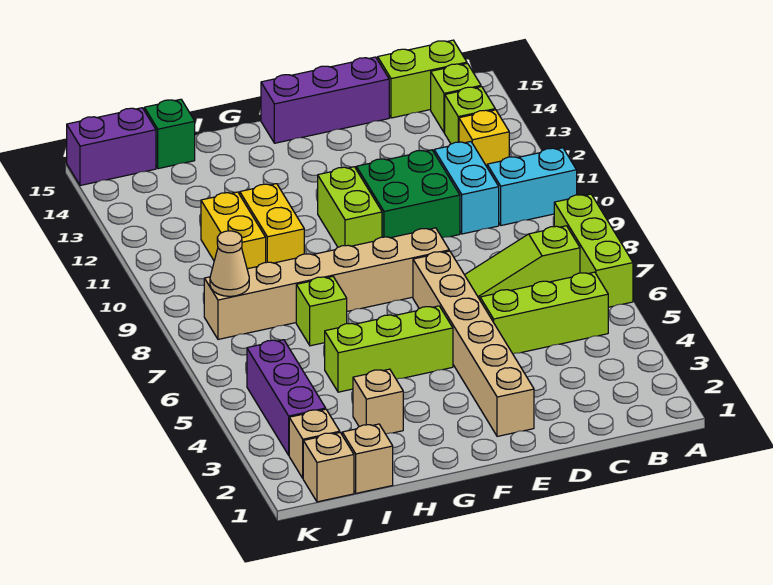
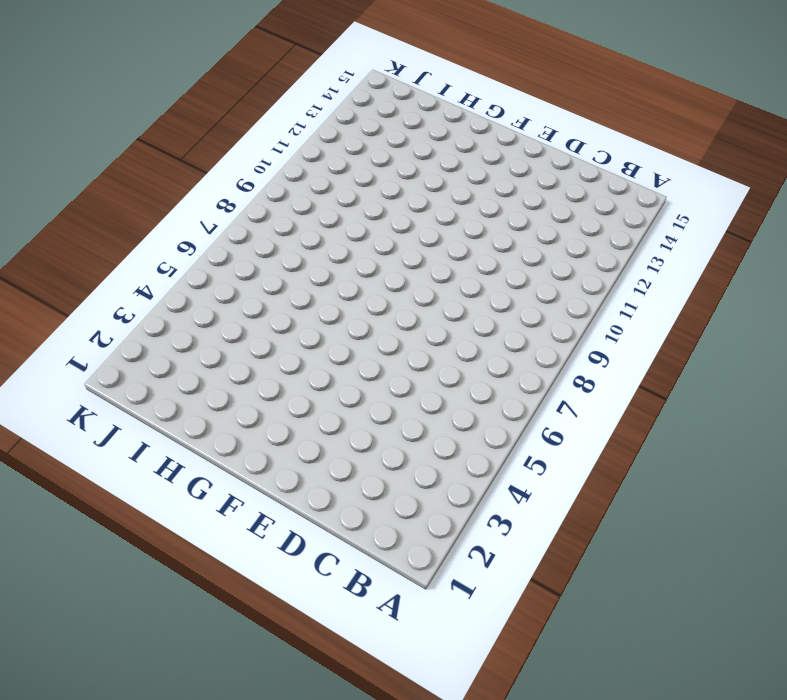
none -> lime 1x3 brick [554,194,633,307]
none -> cyan 1x2 brick [487,148,577,225]
none -> lime 1x3 brick [480,272,608,354]

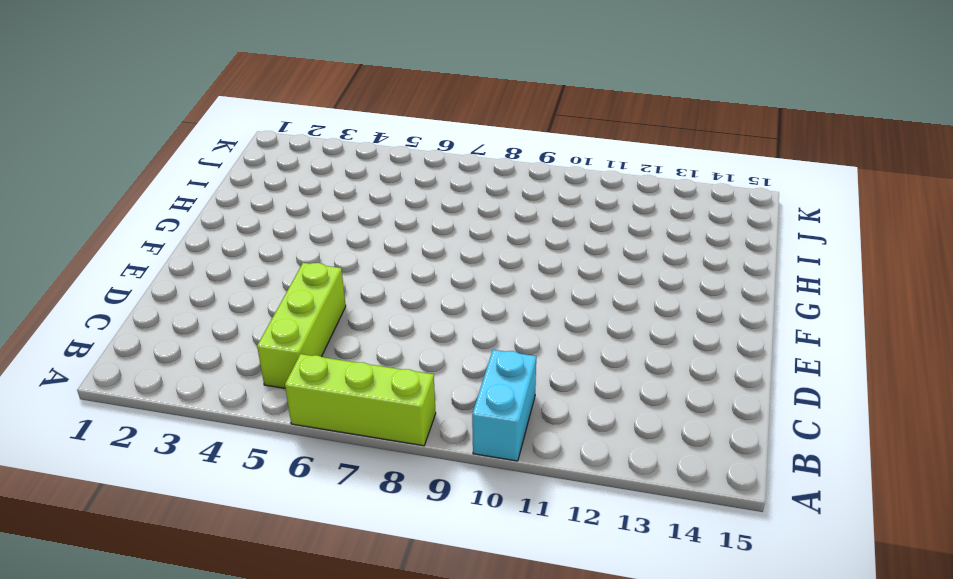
none -> lime 1x3 slope [465,226,580,299]
none -> yellow 1x1 brick [459,110,509,166]
none -> lime 1x1 brick [445,87,495,144]

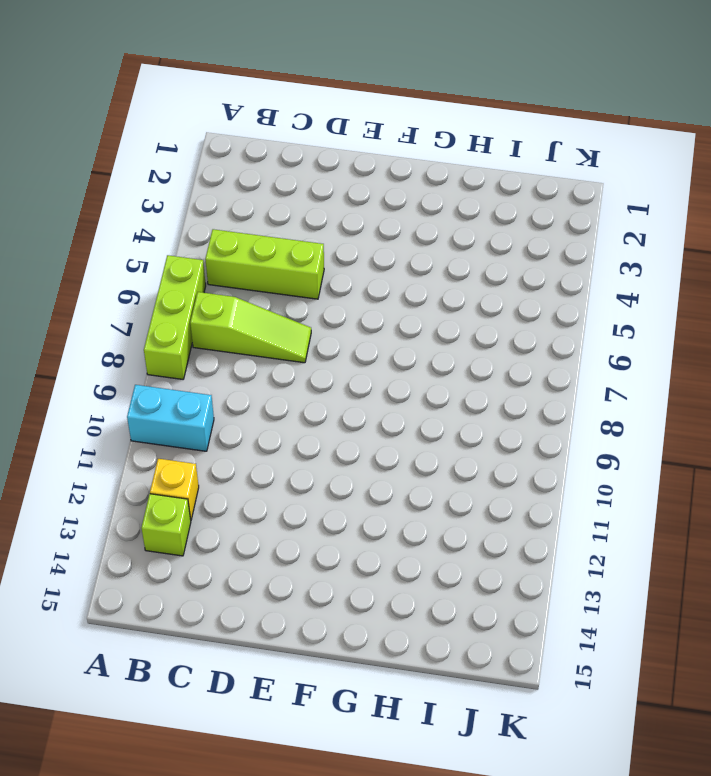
none -> lime 1x1 brick [431,63,481,133]
none -> lime 1x2 brick [378,40,467,118]
none -> cyan 1x2 brick [434,142,499,234]

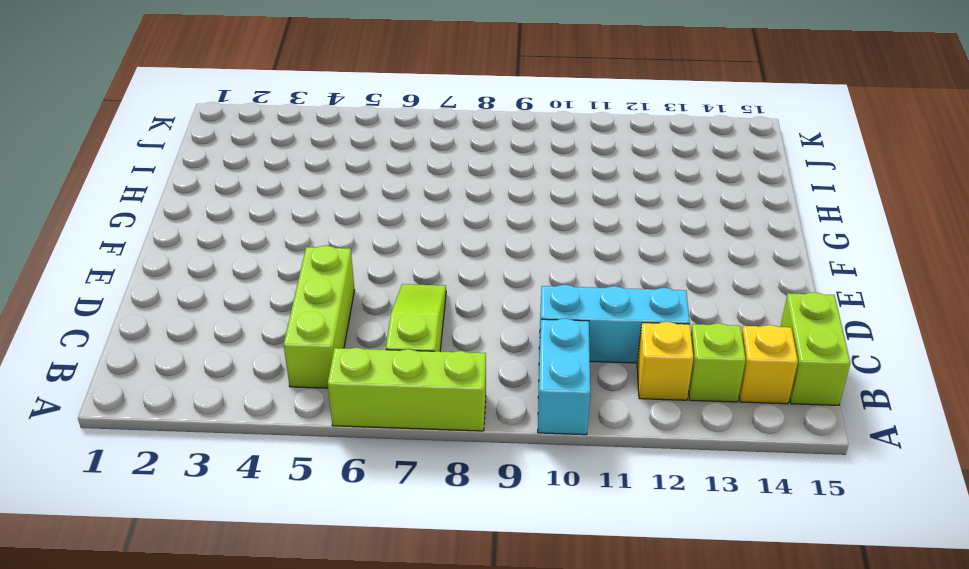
yellow 1x1 brick [739,325,798,404] -> lime 1x1 brick [431,63,481,133]
cyan 1x3 brick [539,285,690,363] -> cyan 1x2 brick [434,142,499,234]
none -> green 2x2 brick [356,150,460,238]
none -> purple 1x3 brick [261,57,389,143]
none -> tan 1x6 brick [413,251,534,436]

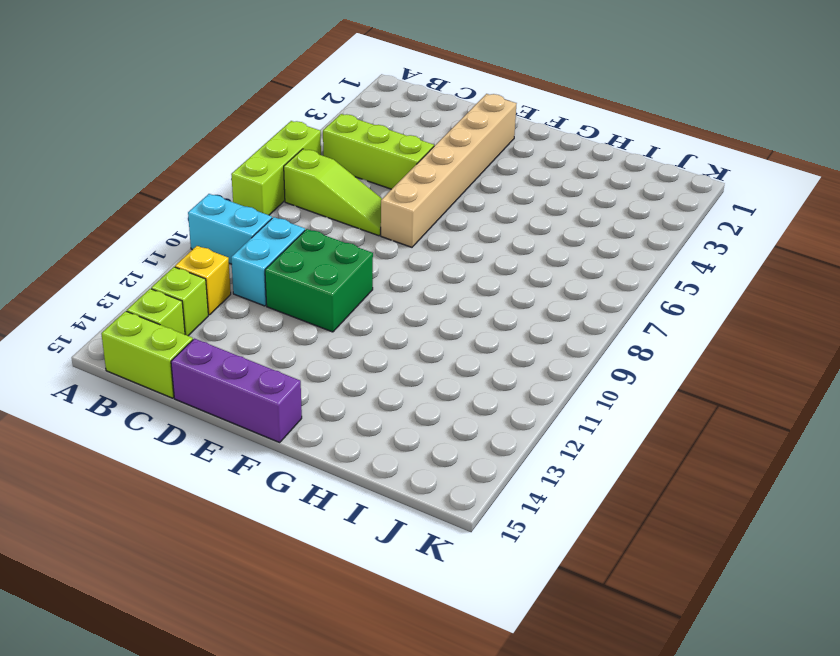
none -> tan 1x6 brick [204,228,449,339]
none -> lime 1x3 brick [325,306,453,392]
none -> lime 1x2 brick [318,167,382,247]

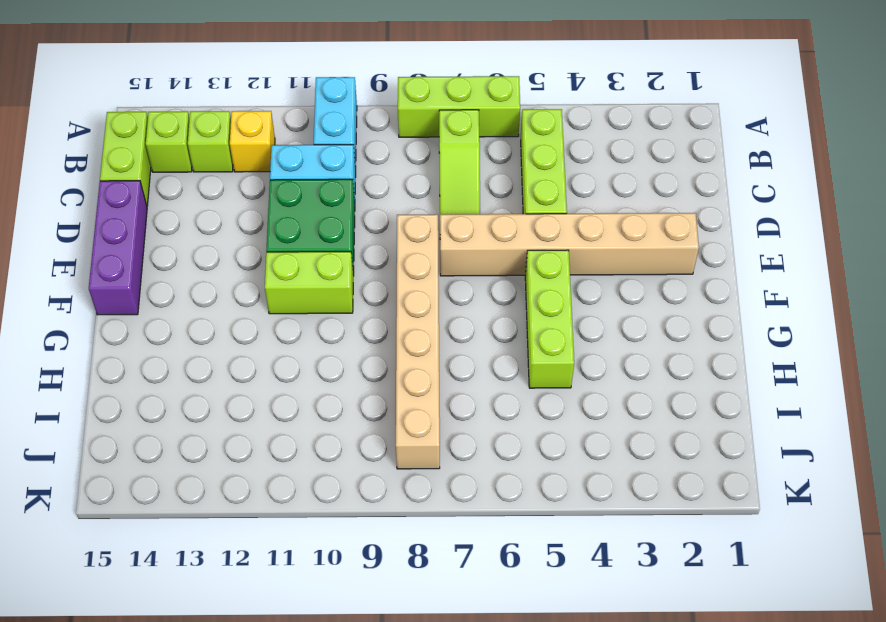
none -> tan 1x1 brick [353,369,403,434]
none -> lime 1x1 brick [296,277,347,346]
none -> yellow 1x2 brick [240,184,304,263]

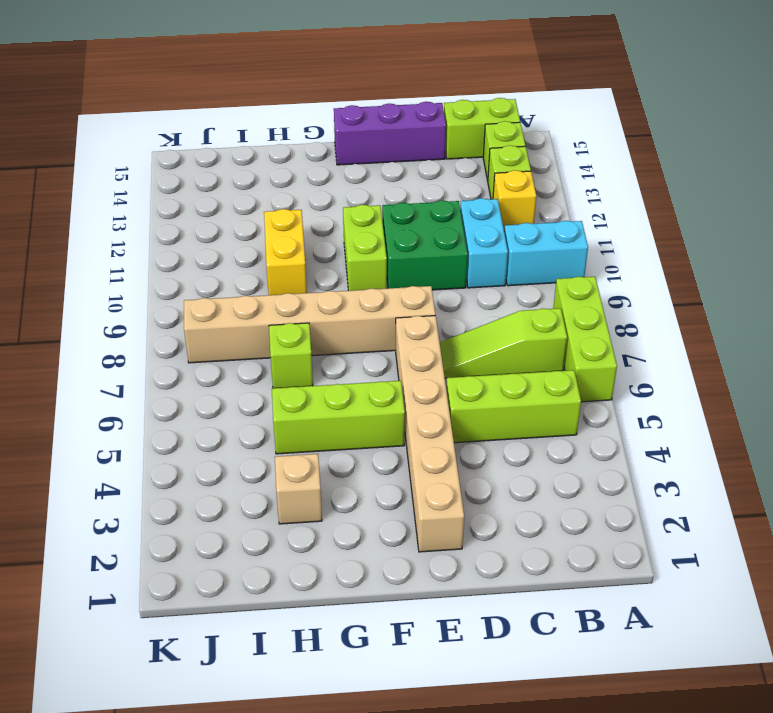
none -> tan 1x1 brick [342,424,393,493]
none -> yellow 1x2 brick [201,192,266,269]
none -> green 1x1 brick [144,99,195,169]

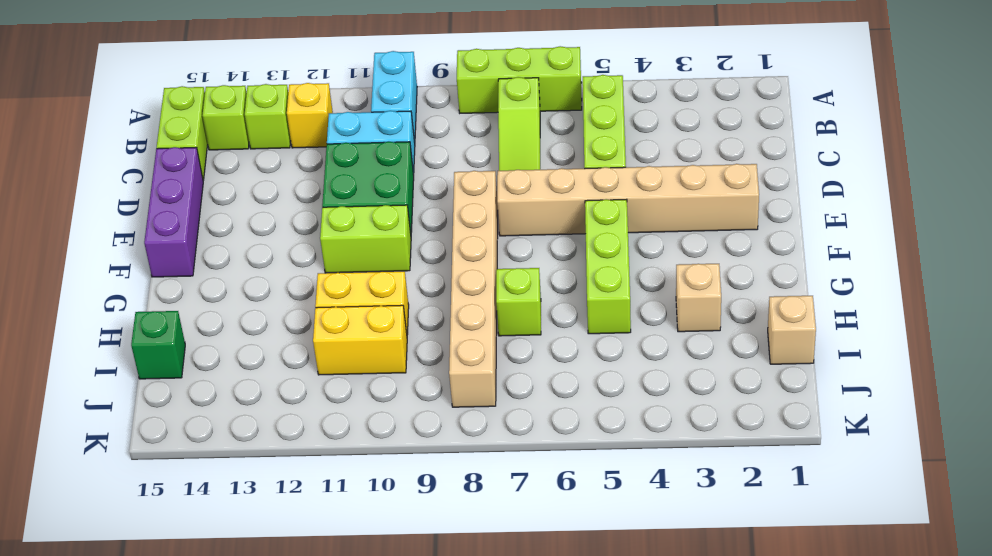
none -> tan 1x1 brick [303,432,354,502]
none -> tan 1x1 brick [289,409,340,478]
none -> purple 1x3 brick [247,340,326,455]

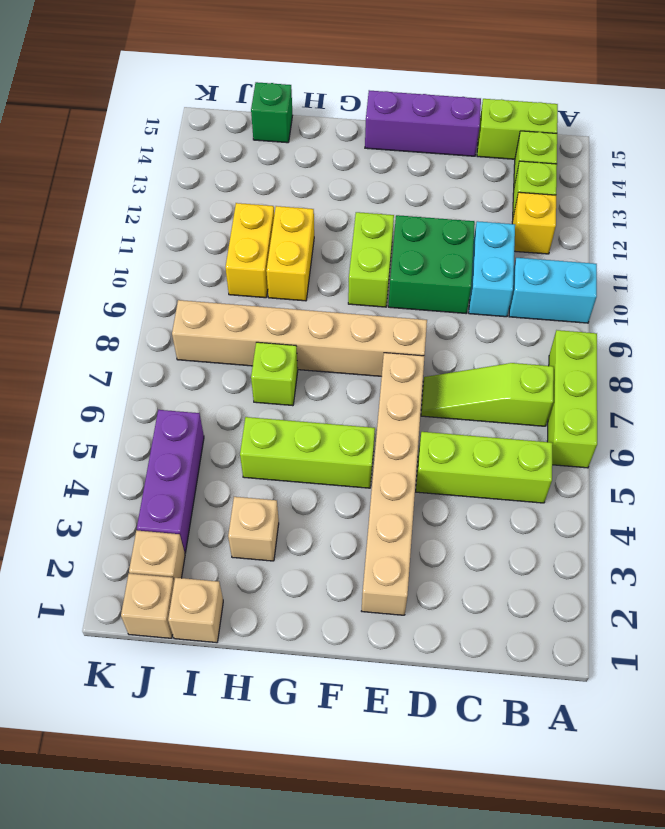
none -> purple 1x2 brick [67,108,156,186]
none -> tan 1x1 cone [210,231,249,296]

